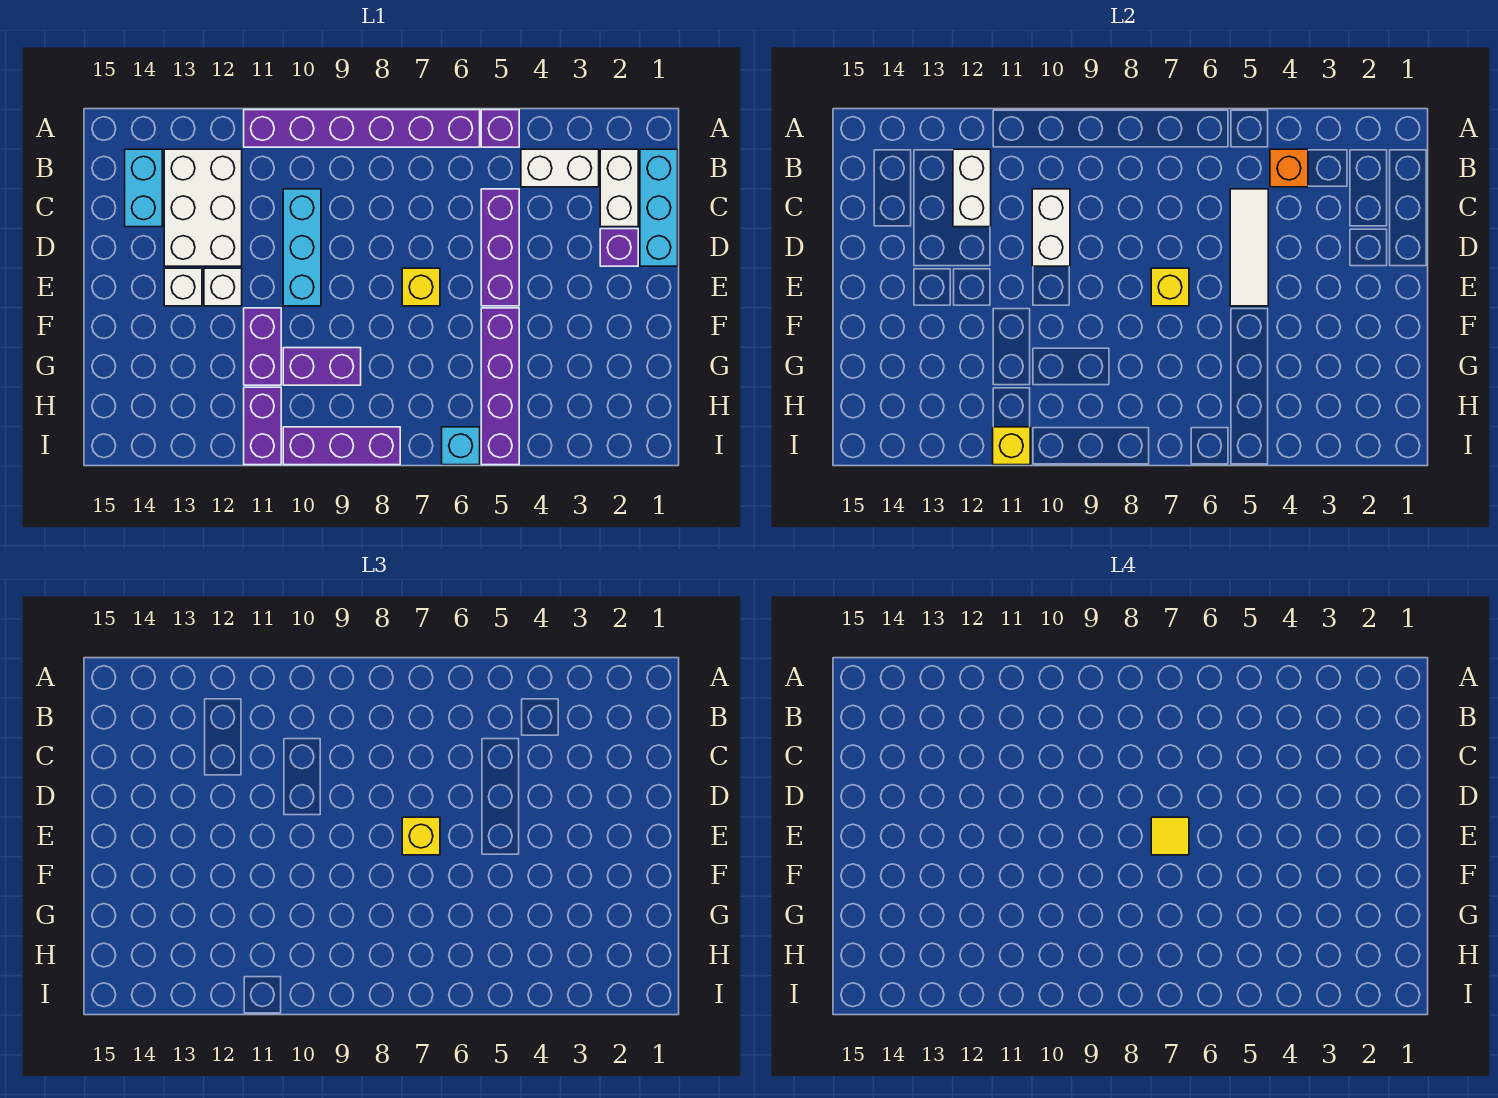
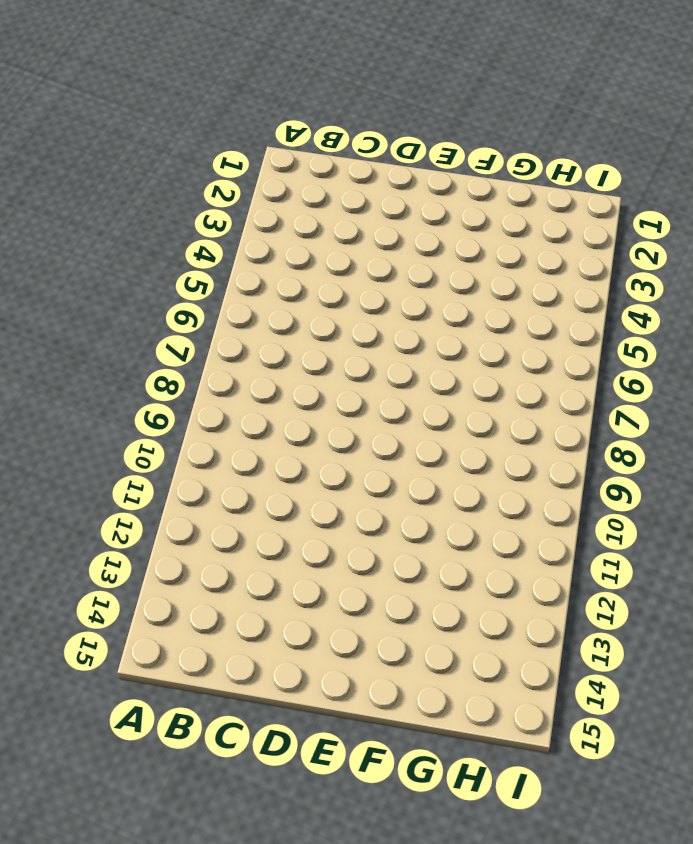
none -> purple 1x1 brick [481,110,519,147]
none -> purple 1x6 brick [244,110,480,147]
none -> cyan 1x3 brick [640,149,678,266]

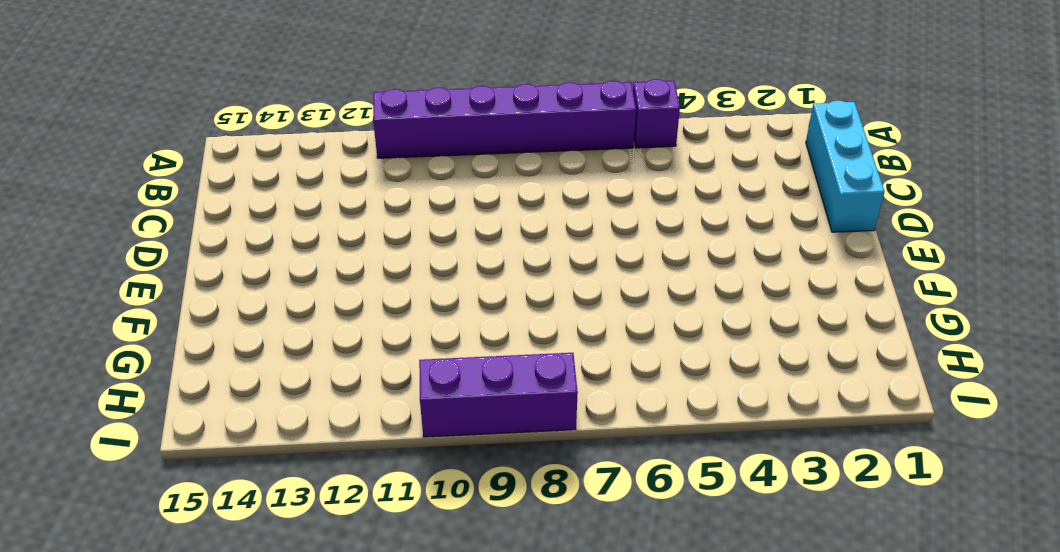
none -> white 1x2 brick [600,149,638,227]
none -> white 1x2 brick [521,149,599,187]
none -> white 2x3 brick [164,149,242,266]

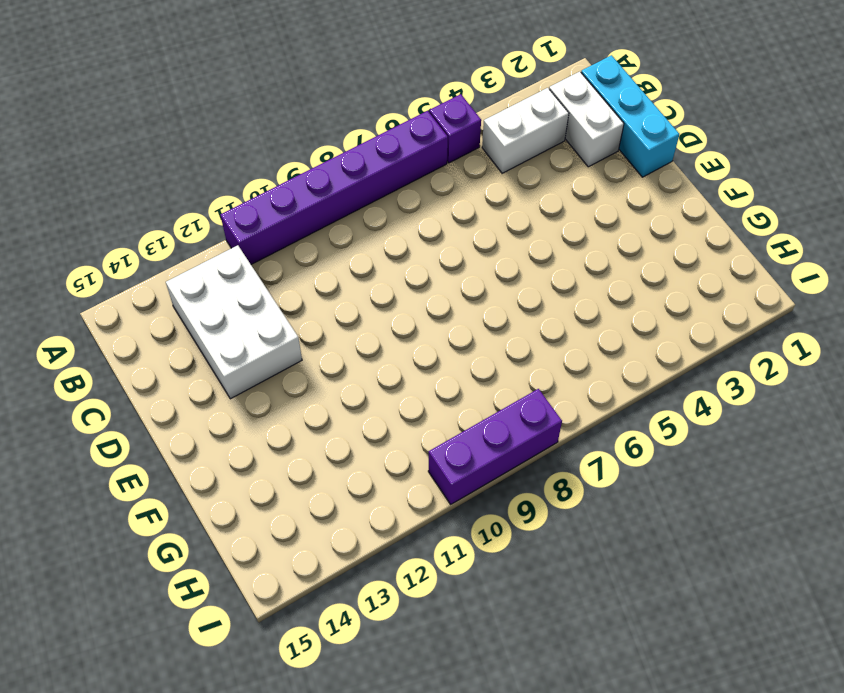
none -> cyan 1x2 brick [125,149,162,227]
none -> purple 1x3 brick [481,189,519,306]
none -> cyan 1x3 brick [283,189,321,306]

